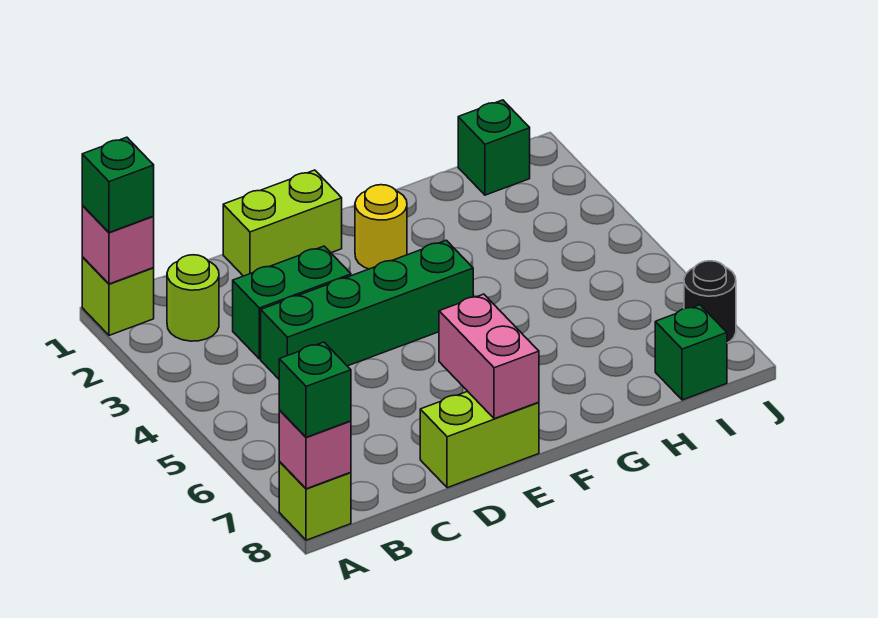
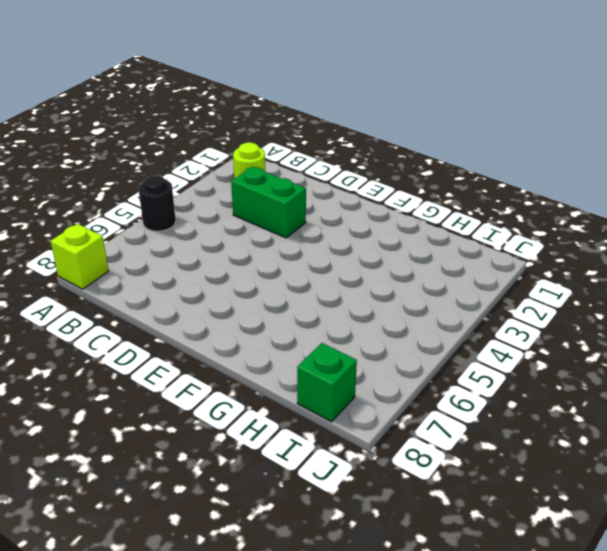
black 1x1 round brick [139,176,176,231] -> black 1x1 round brick moved to [684,261,736,343]
none -> lime 1x1 brick [82,257,154,335]
none -> green 1x4 brick [261,240,473,379]
none -> lime 1x2 brick [223,170,342,276]

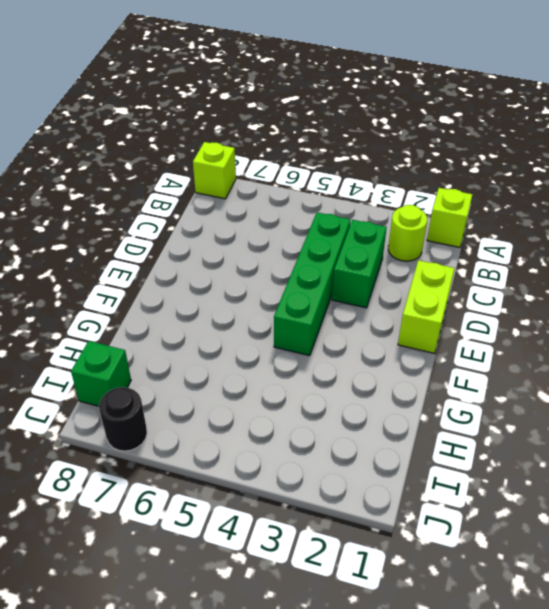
none -> lime 1x2 brick [420,391,539,488]
none -> yellow 1x1 round brick [355,185,407,269]
none -> green 1x1 brick [458,100,530,195]

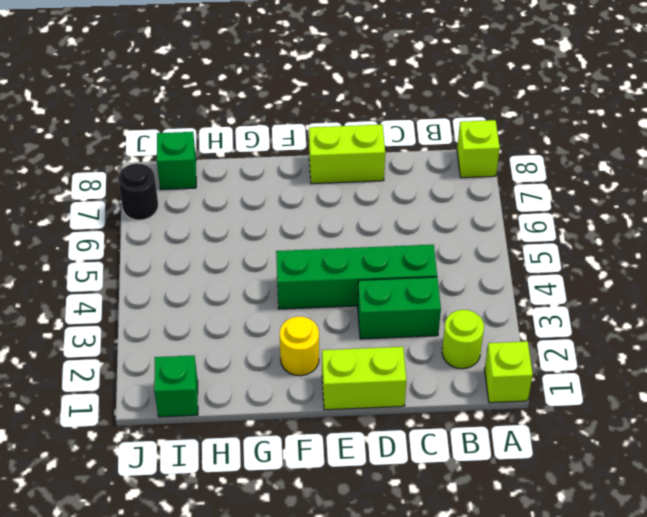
none -> pink 1x1 brick [82,206,154,284]
none -> pink 1x1 brick [279,410,351,489]
none -> pink 1x2 brick [439,294,539,419]

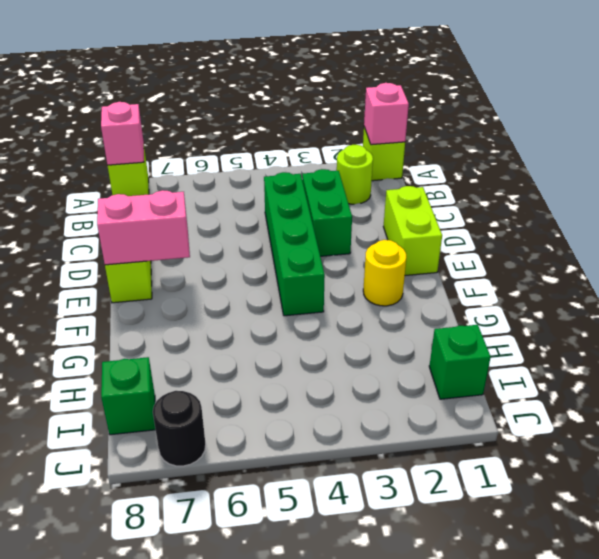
none -> green 1x1 brick [82,137,154,232]
none -> green 1x1 brick [279,342,351,437]

